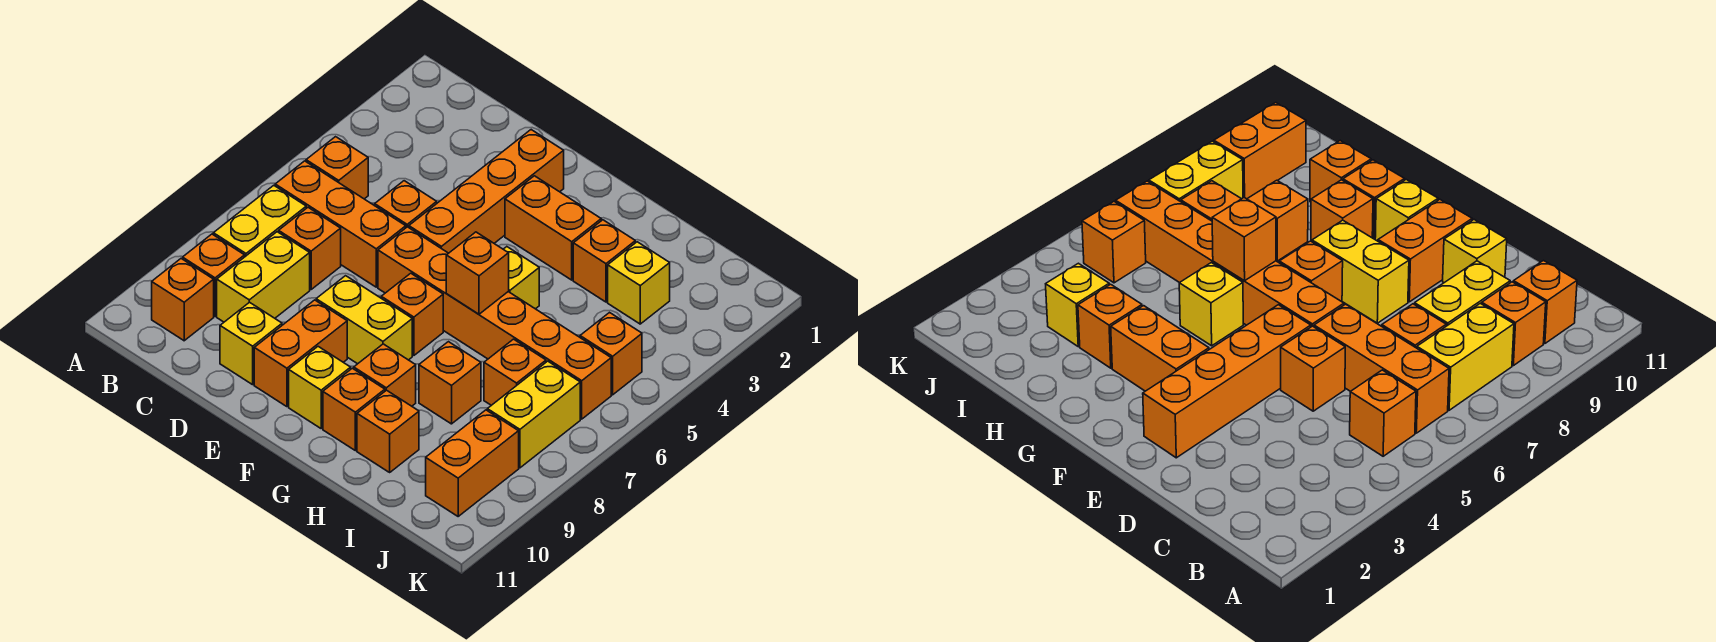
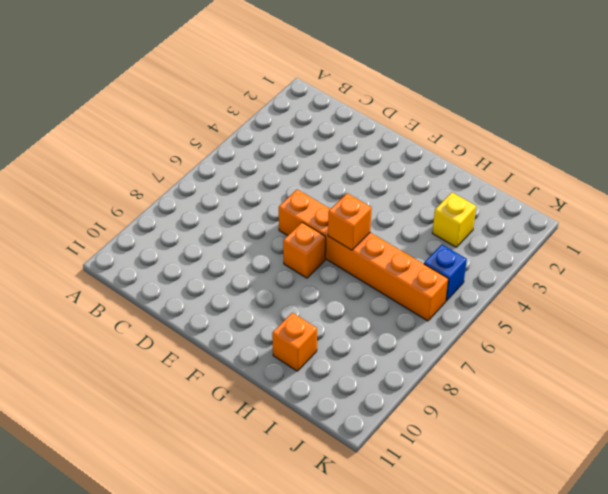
blue 1x1 brick [424,244,467,301] -> orange 1x1 brick [580,313,642,395]
none -> orange 1x1 brick [306,137,368,199]
none -> orange 1x3 brick [275,161,406,287]
none -> yellow 1x2 brick [213,185,306,256]

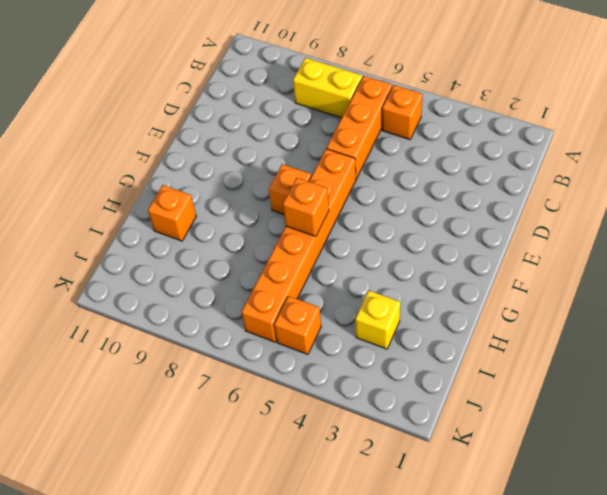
none -> orange 1x1 brick [183,234,245,316]
none -> orange 1x1 brick [152,259,214,341]
none -> orange 1x1 brick [279,207,341,289]

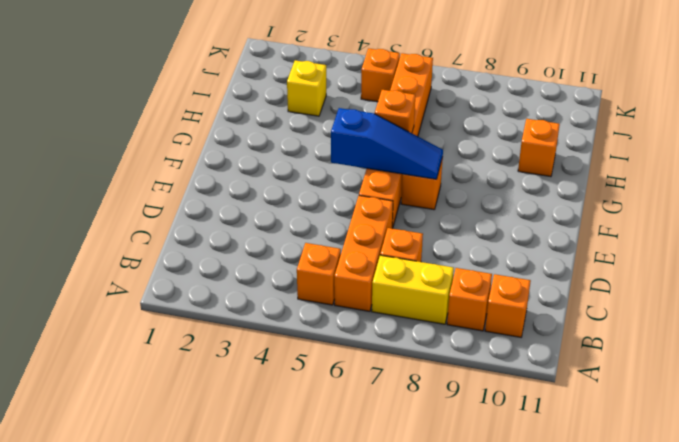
blue 1x3 slope [331,108,443,179] -> none
none -> yellow 1x2 brick [217,232,310,322]
none -> orange 1x1 brick [375,181,437,228]
none -> yellow 1x1 brick [220,302,282,385]

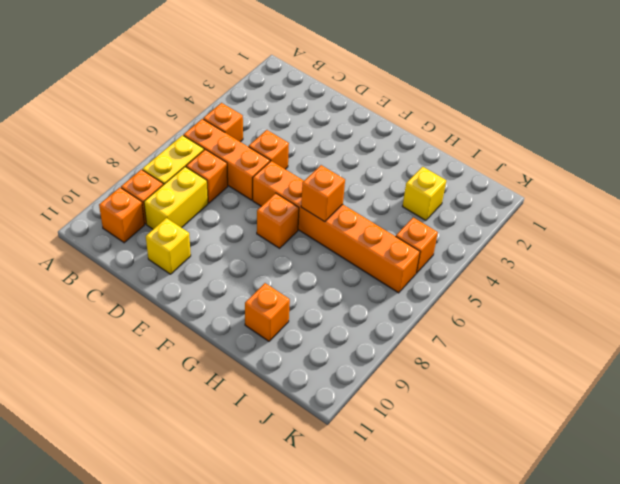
none -> orange 1x4 brick [409,130,564,253]
none -> yellow 1x2 brick [316,276,412,364]
none -> orange 1x2 brick [254,300,347,407]

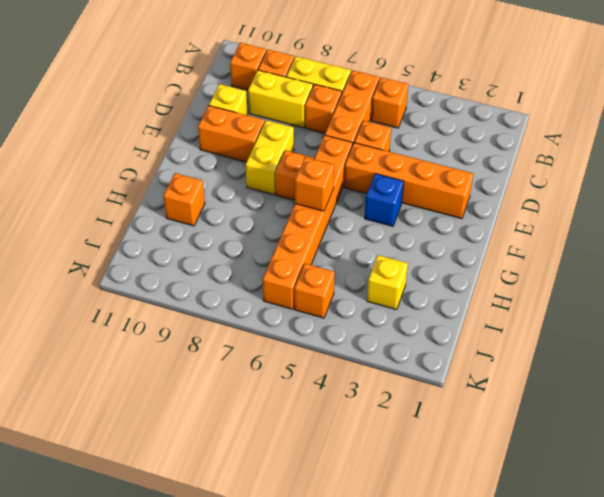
blue 1x1 brick [365,174,404,226] -> none
none -> orange 1x2 brick [505,176,601,280]
none -> yellow 1x1 brick [289,347,351,428]
none -> yellow 1x1 brick [503,247,539,309]

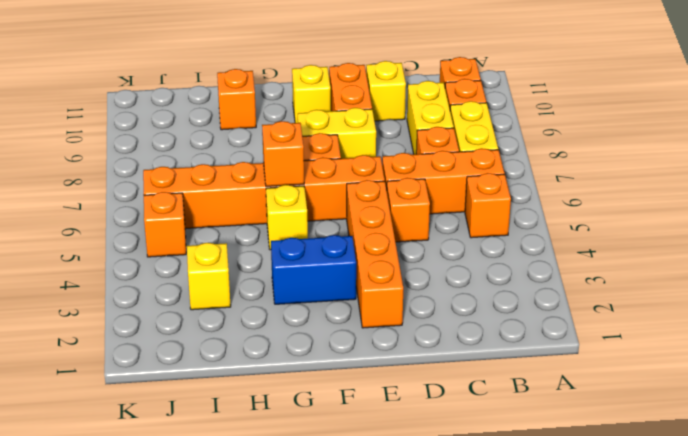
blue 1x2 brick [271,235,356,304] -> orange 1x2 brick [505,176,601,280]
none -> orange 1x1 brick [354,344,416,406]
none -> orange 1x1 brick [323,368,385,451]
none -> orange 1x1 brick [573,220,635,302]

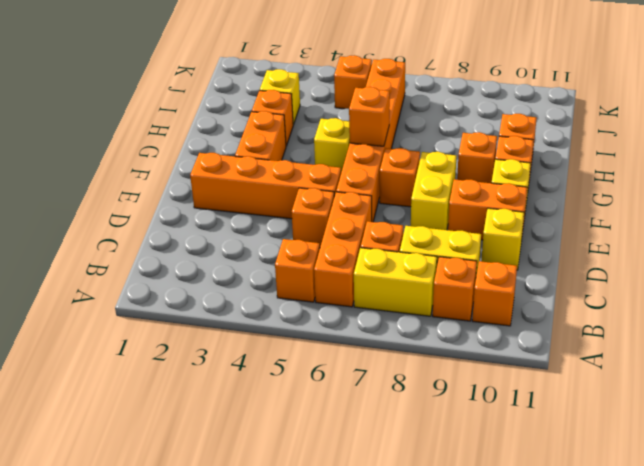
none -> orange 1x1 brick [419,342,481,424]
none -> orange 1x1 brick [484,339,546,405]
none -> yellow 1x2 brick [487,361,580,468]

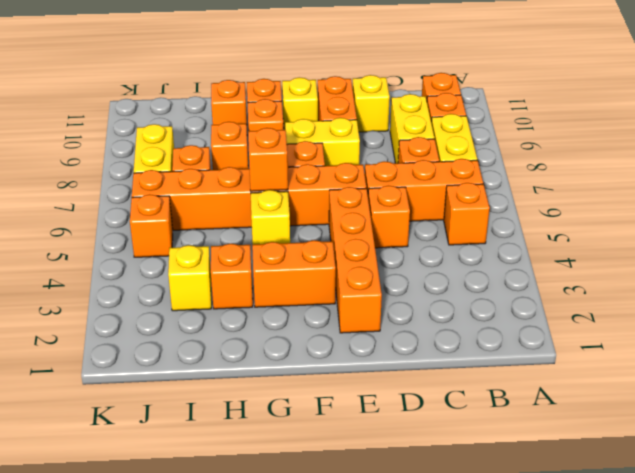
none -> orange 1x2 brick [426,410,519,516]

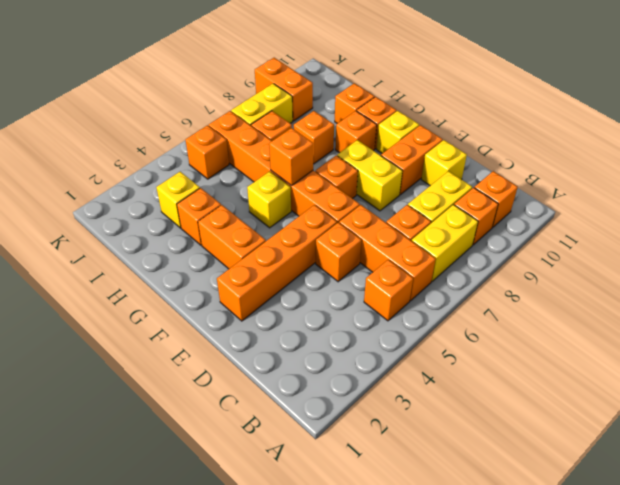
orange 1x2 brick [255,58,313,121] -> orange 1x2 brick turned to [426,410,519,516]

